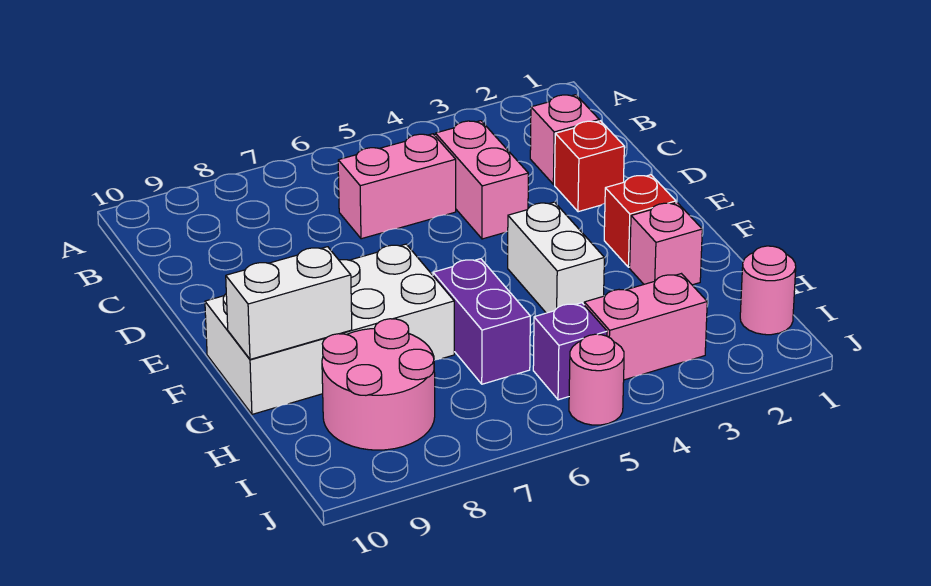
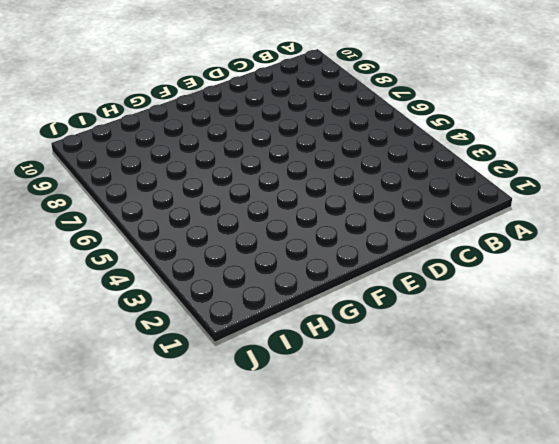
none -> pink 1x1 brick [530,95,599,185]
none -> pink 1x2 brick [435,121,528,239]
none -> pink 1x2 brick [338,134,456,239]

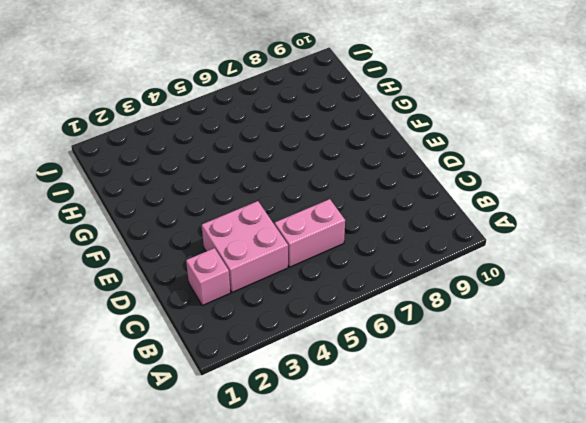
pink 2x2 brick [202,201,288,292] -> pink 1x2 brick [435,121,528,239]
none -> red 1x1 brick [555,121,624,212]
none -> red 1x1 brick [604,175,676,267]
none -> white 1x2 brick [508,202,604,313]

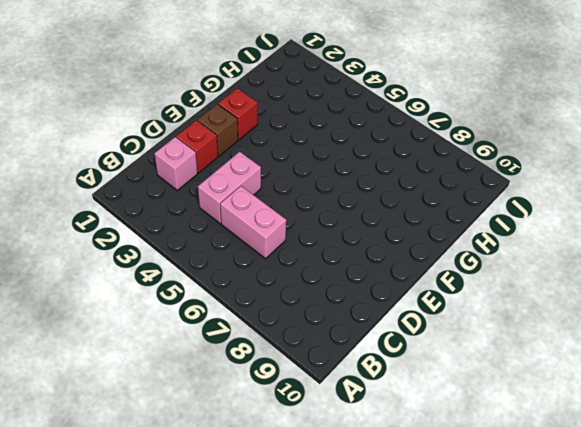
brown 1x1 brick [198,104,238,156] -> none
none -> white 1x2 brick [508,202,604,313]
none -> white 2x4 brick [205,244,454,414]
none -> pink 1x1 brick [630,202,702,285]

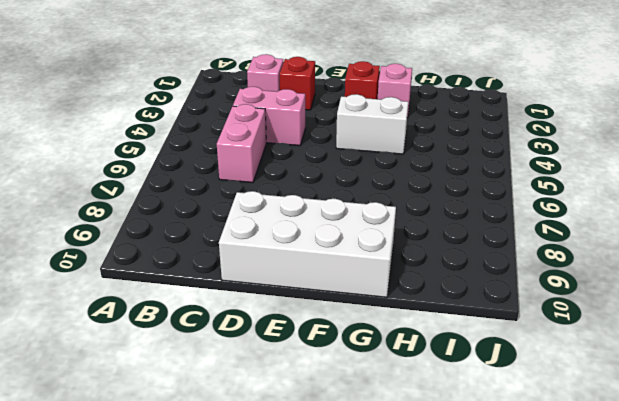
white 2x4 brick [219,191,396,297] -> white 2x4 brick turned to [205,244,454,414]
none -> purple 1x2 brick [433,259,530,384]
none -> pink 2x2 round brick [322,319,435,450]
none -> pink 1x1 round brick [740,246,796,335]

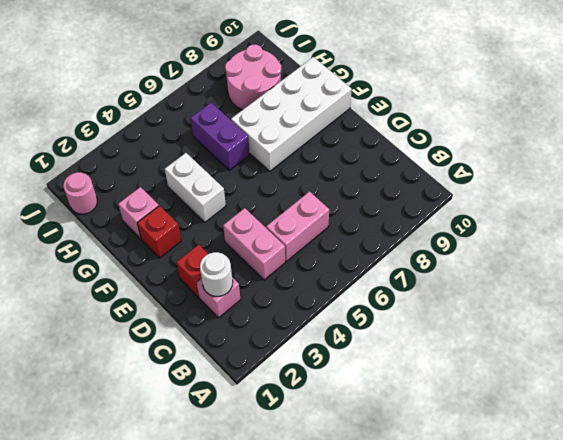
white 1x1 round brick [200,252,233,296] -> none
none -> pink 1x2 brick [584,274,707,380]
none -> purple 1x1 brick [533,303,607,400]
none -> pink 1x1 round brick [569,334,624,425]

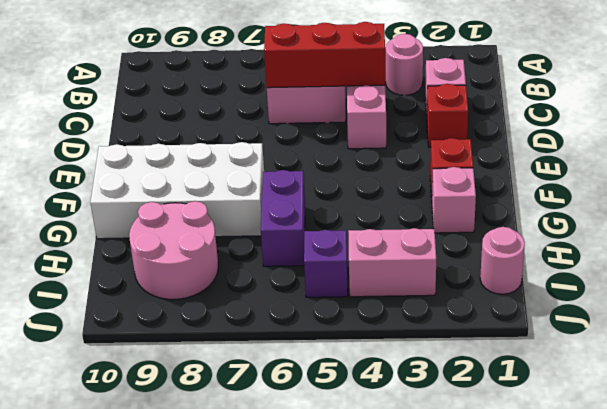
pink 1x1 round brick [386,34,423,95] -> pink 1x1 round brick moved to [569,334,624,425]
red 1x3 brick [264,22,385,88] -> none
none -> white 1x2 brick [508,202,604,313]
none -> white 1x2 brick [226,247,352,359]

